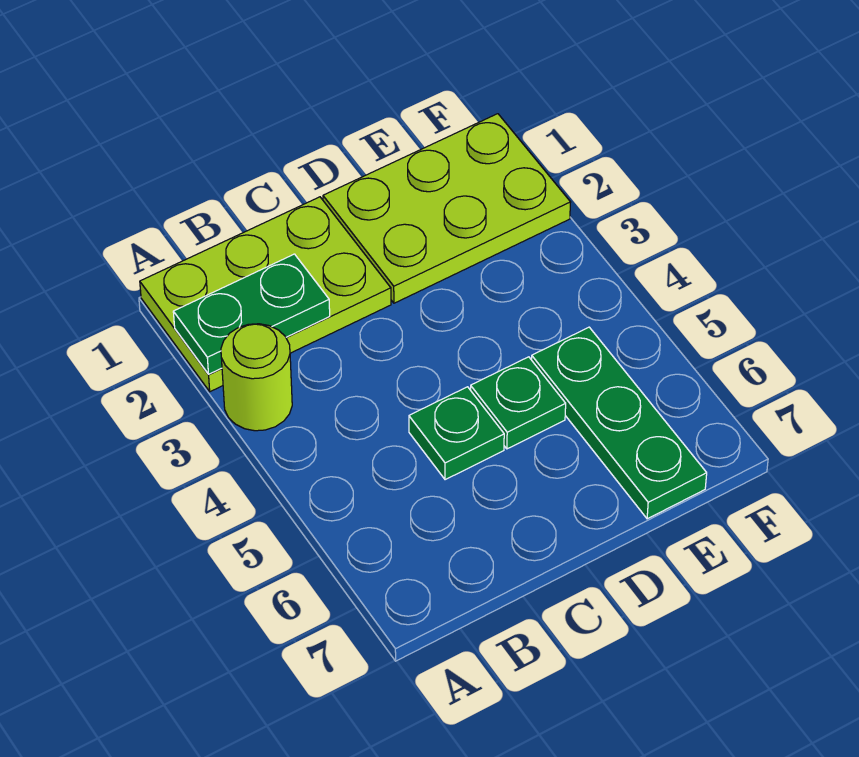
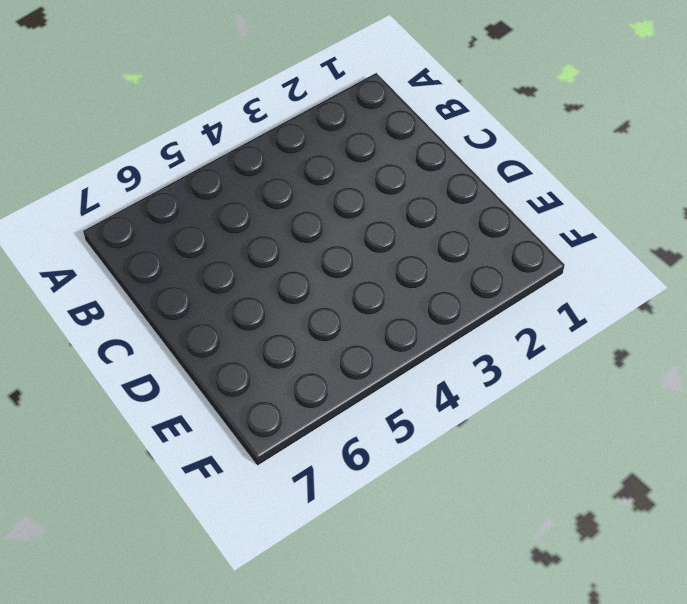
none -> lime 2x3 plate [140,197,391,392]
none -> lime 1x1 round brick [221,324,292,431]

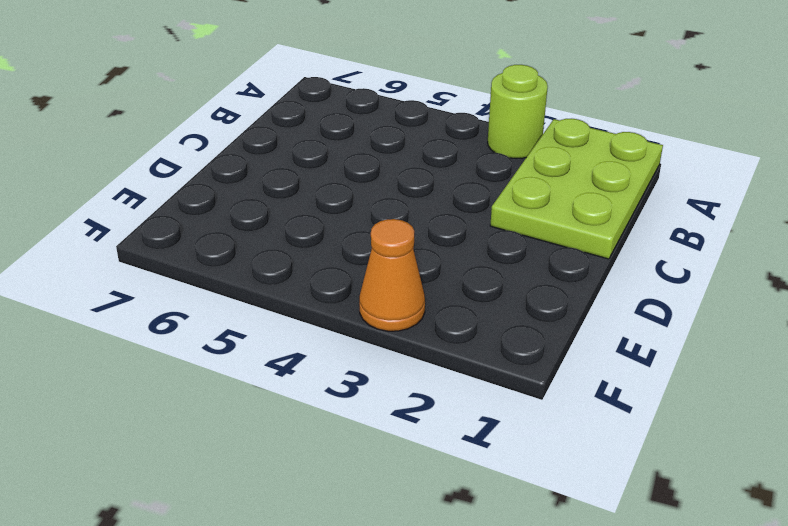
orange 1x1 cone [359,219,425,331] -> none
none -> green 1x1 plate [409,387,504,480]
none -> lime 2x3 plate [323,114,571,303]

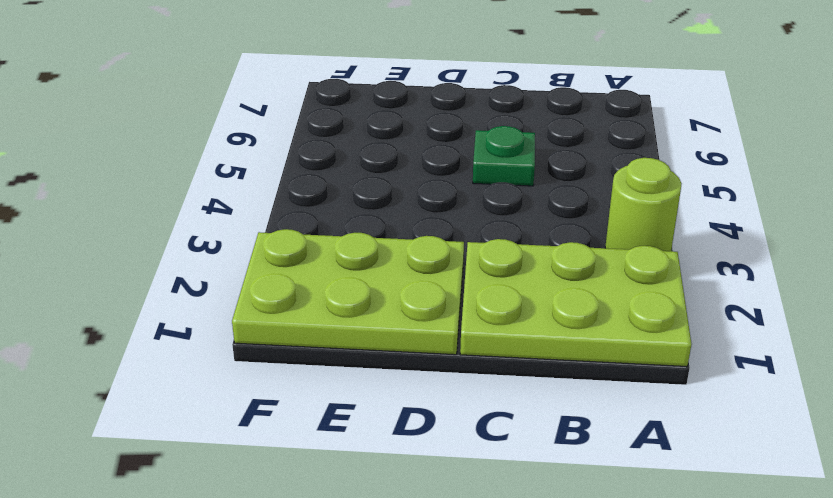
none -> green 1x1 plate [471,357,566,449]
none -> green 1x3 plate [532,327,707,519]

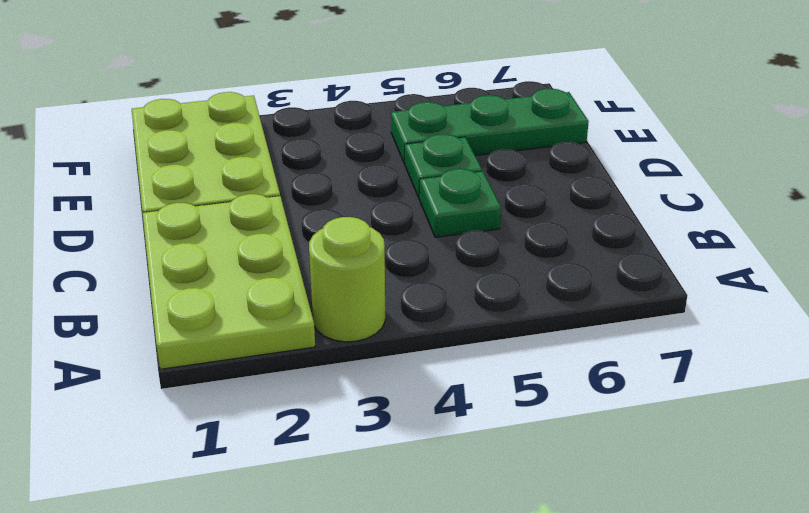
none -> green 1x2 plate [173,254,330,374]

